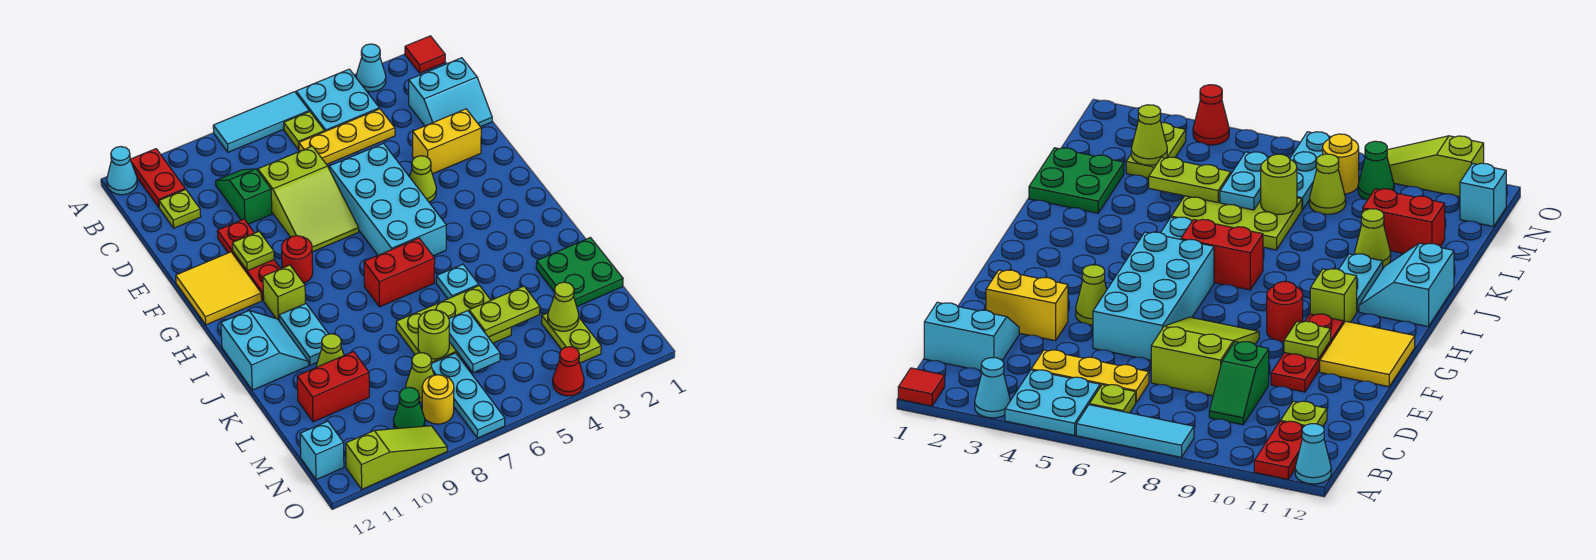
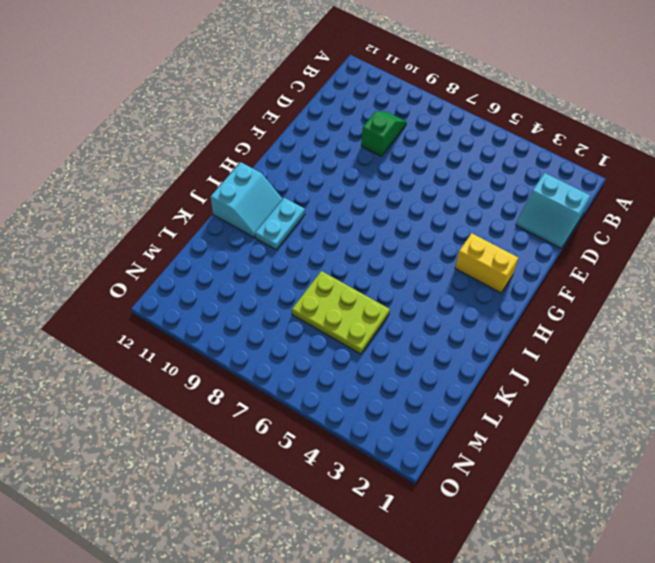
yellow 1x2 brick [455,233,518,293] -> yellow 1x2 brick moved to [412,109,481,174]
none -> red 1x1 tile [405,36,445,73]
none -> cyan 1x1 cone [356,44,386,92]
none -> cyan 2x2 plate [296,69,379,132]
none -> cyan 1x3 tile [213,92,309,152]

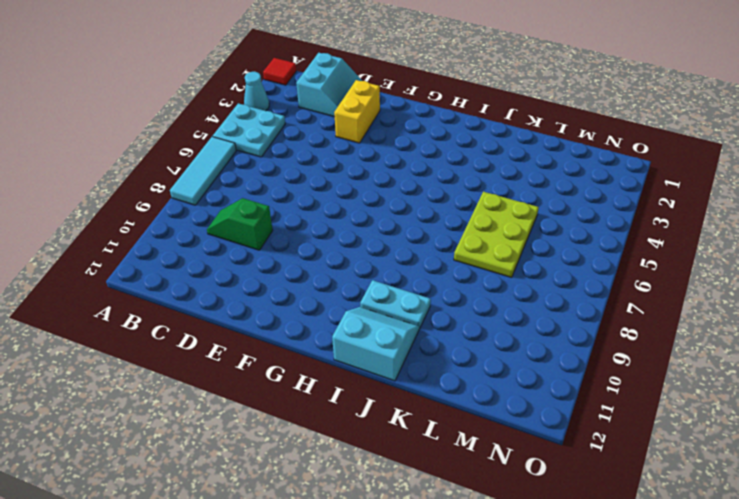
none -> red 1x2 plate [130,149,185,207]
none -> cyan 1x1 cone [107,147,137,195]
none -> lime 1x1 plate [284,111,324,150]
none -> yellow 1x3 plate [299,109,395,164]

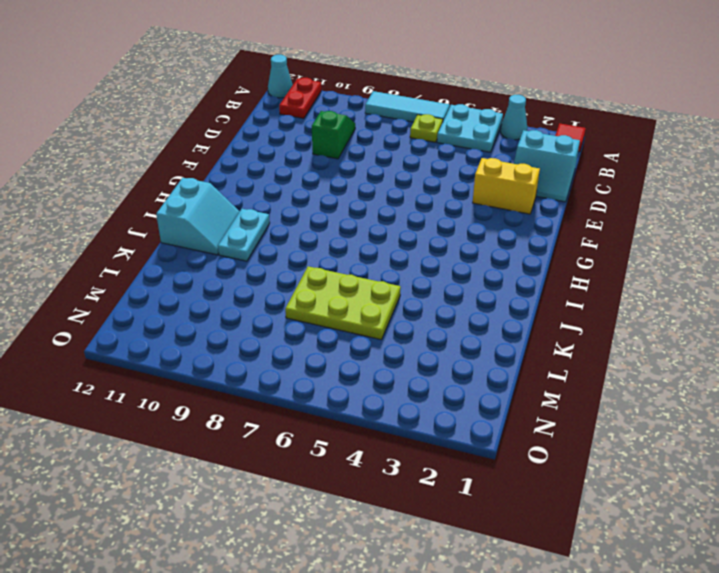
none -> yellow 1x3 plate [299,109,395,164]
none -> lime 1x1 plate [159,189,201,228]
none -> lime 2x3 slope [258,146,359,252]
none -> cyan 2x4 brick [329,143,446,256]

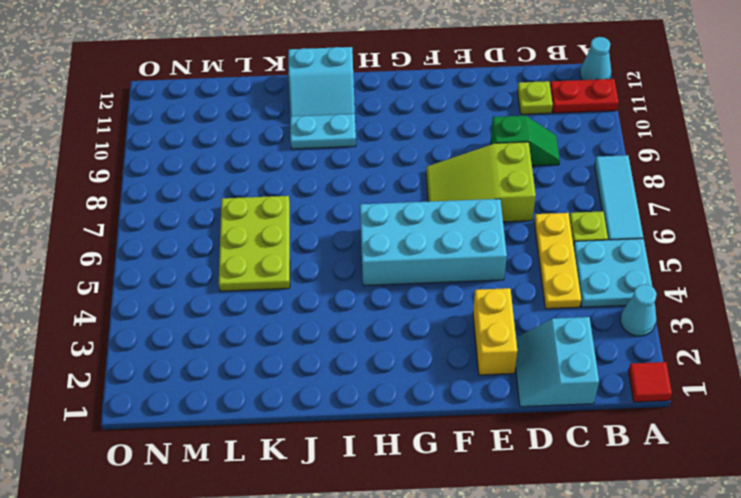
none -> red 1x3 plate [217,219,281,300]
none -> lime 1x1 cone [410,156,436,202]
none -> yellow 2x2 tile [176,252,262,325]
none -> red 1x1 round brick [282,236,313,283]

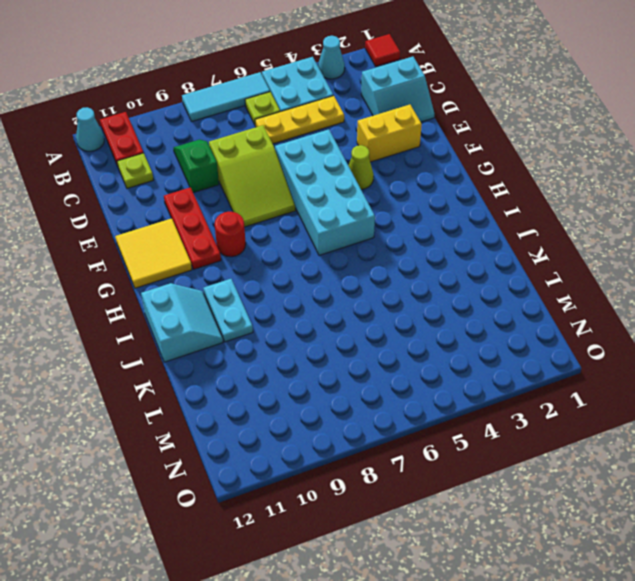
none -> lime 1x1 brick [263,265,305,320]
none -> red 1x2 brick [364,238,435,307]
none -> cyan 1x1 plate [436,264,479,299]
none -> green 2x2 plate [536,237,623,306]

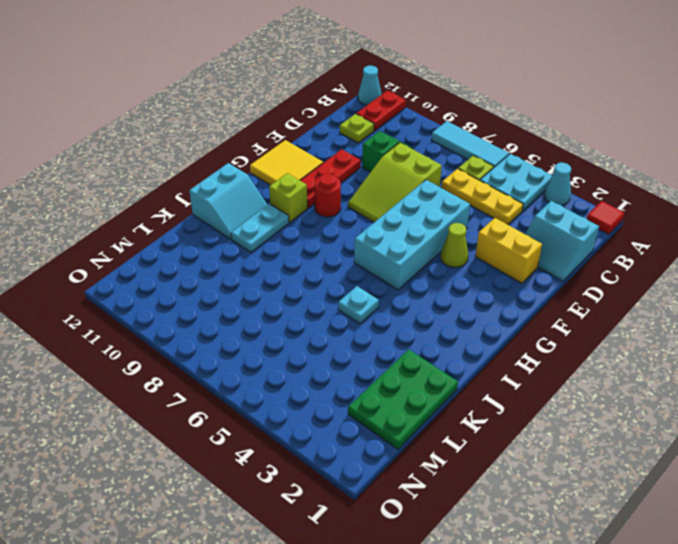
green 2x3 plate [348,349,458,449] -> green 2x2 plate [536,237,623,306]
none -> red 1x2 brick [364,238,435,307]
none -> lime 2x3 plate [396,286,512,363]
none -> lime 1x1 cone [316,334,344,367]
none -> red 1x2 brick [297,352,369,422]

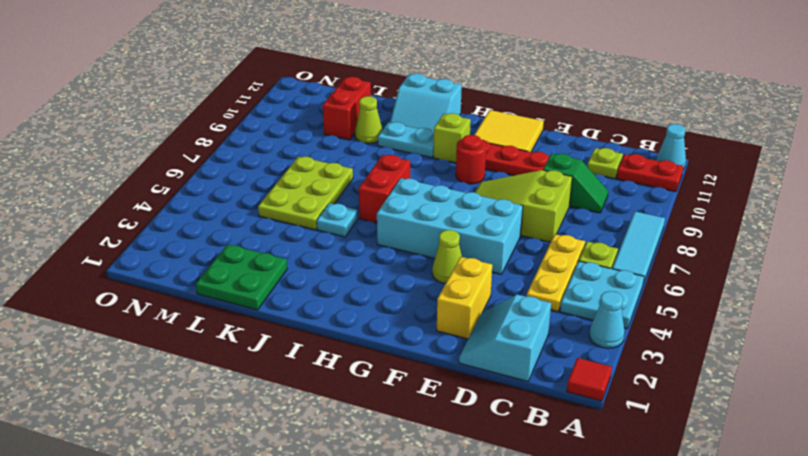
none -> lime 1x2 plate [542,313,601,363]
none -> cyan 1x3 plate [431,353,505,438]
none -> lime 1x1 cone [406,353,434,402]
none -> yellow 1x1 round brick [422,375,454,424]

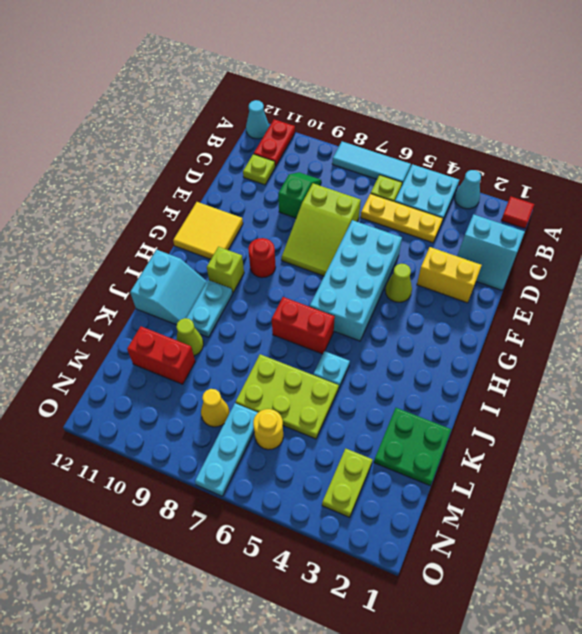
yellow 1x1 round brick [253,409,283,450] -> yellow 1x1 round brick moved to [422,375,454,424]
yellow 1x1 cone [201,389,229,427] -> lime 1x1 cone [406,353,434,402]
none -> red 1x3 plate [217,219,281,300]
none -> green 1x1 cone [394,387,425,429]
none -> cyan 1x1 brick [300,421,344,480]
none -> red 1x1 cone [553,347,584,396]

